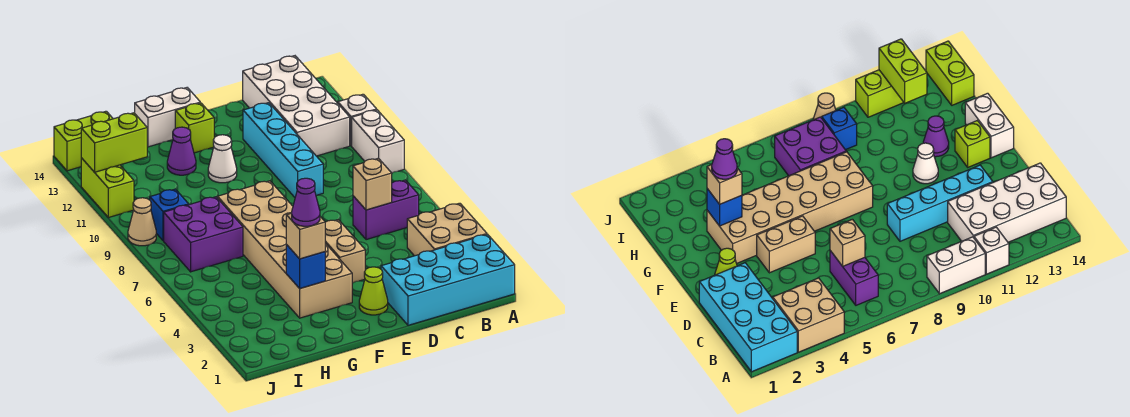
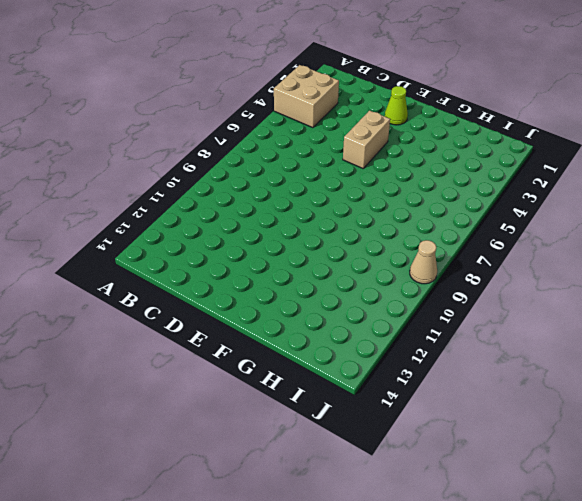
none -> cyan 2x4 brick [381,234,515,325]
none -> white 1x2 brick [352,110,404,173]
none -> white 1x1 brick [338,94,377,146]

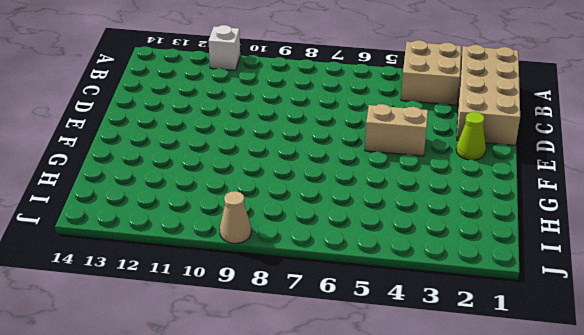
tan 2x4 brick [457,45,520,145] -> cyan 2x4 brick [381,234,515,325]
none -> white 1x2 brick [352,110,404,173]
none -> purple 1x2 brick [353,180,419,240]
none -> white 2x4 brick [243,56,350,156]

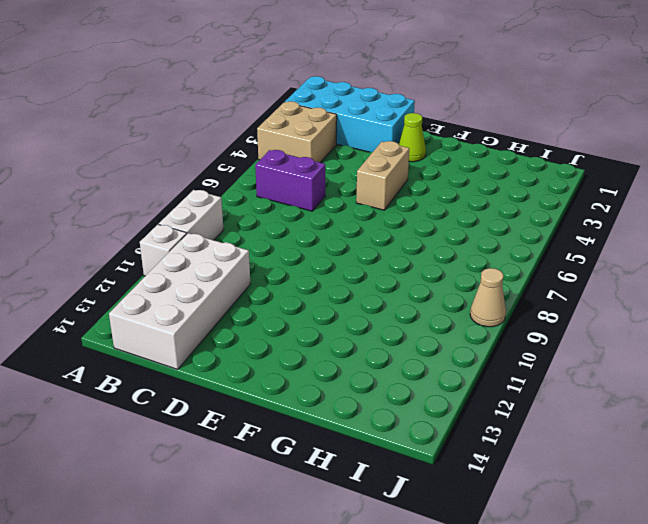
none -> cyan 1x4 brick [243,103,323,197]
none -> tan 2x6 brick [217,181,352,318]
none -> white 1x1 cone [208,135,237,183]

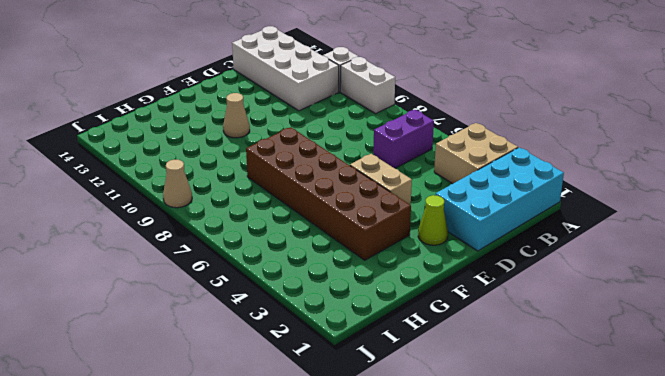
brown 2x6 brick [246,127,411,260] -> tan 2x6 brick [217,181,352,318]
tan 1x1 cone [223,93,250,138] -> white 1x1 cone [208,135,237,183]
none -> cyan 1x4 brick [243,103,323,197]
none -> lime 1x1 brick [175,103,214,153]
none -> white 1x2 brick [135,88,200,147]

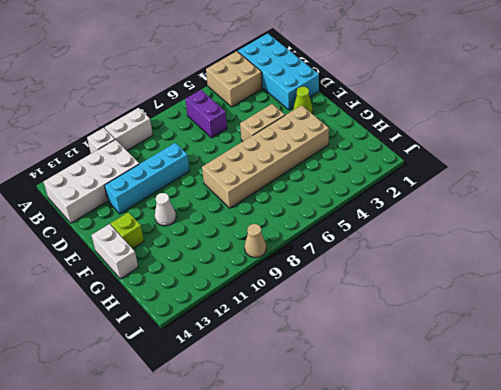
none -> purple 1x1 cone [167,127,196,175]
none -> purple 2x2 brick [164,197,243,272]
none -> blue 1x1 brick [150,189,189,241]

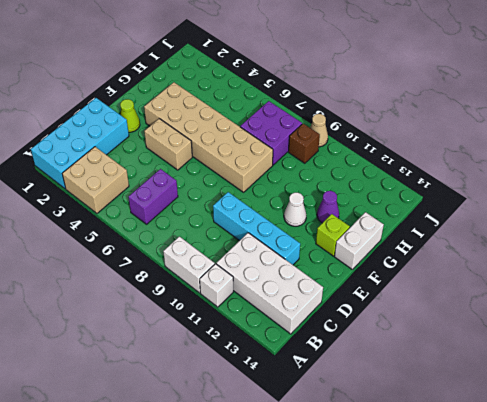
brown 1x1 brick [288,124,320,163] -> blue 1x1 brick [150,189,189,241]
none -> lime 1x2 brick [54,111,113,171]
none -> lime 1x2 brick [81,158,134,218]
none -> tan 1x1 brick [353,158,392,210]

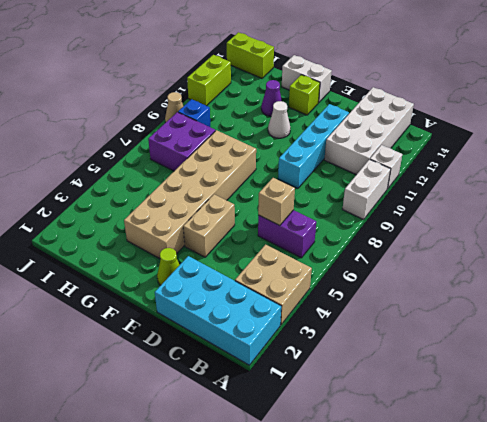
none -> blue 1x1 brick [286,245,325,288]
none -> lime 1x2 brick [81,113,147,172]
none -> tan 1x1 brick [286,213,325,259]

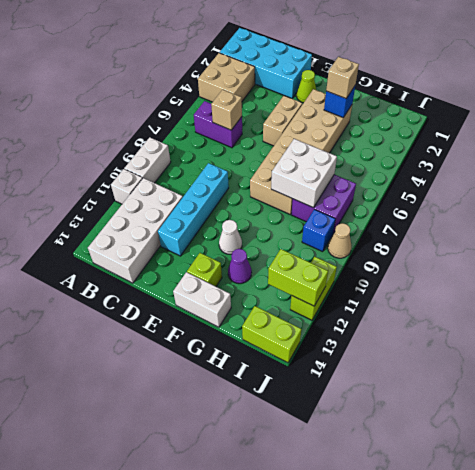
white 2x2 brick [271,139,337,208] -> none
none -> purple 1x1 cone [292,178,320,226]

